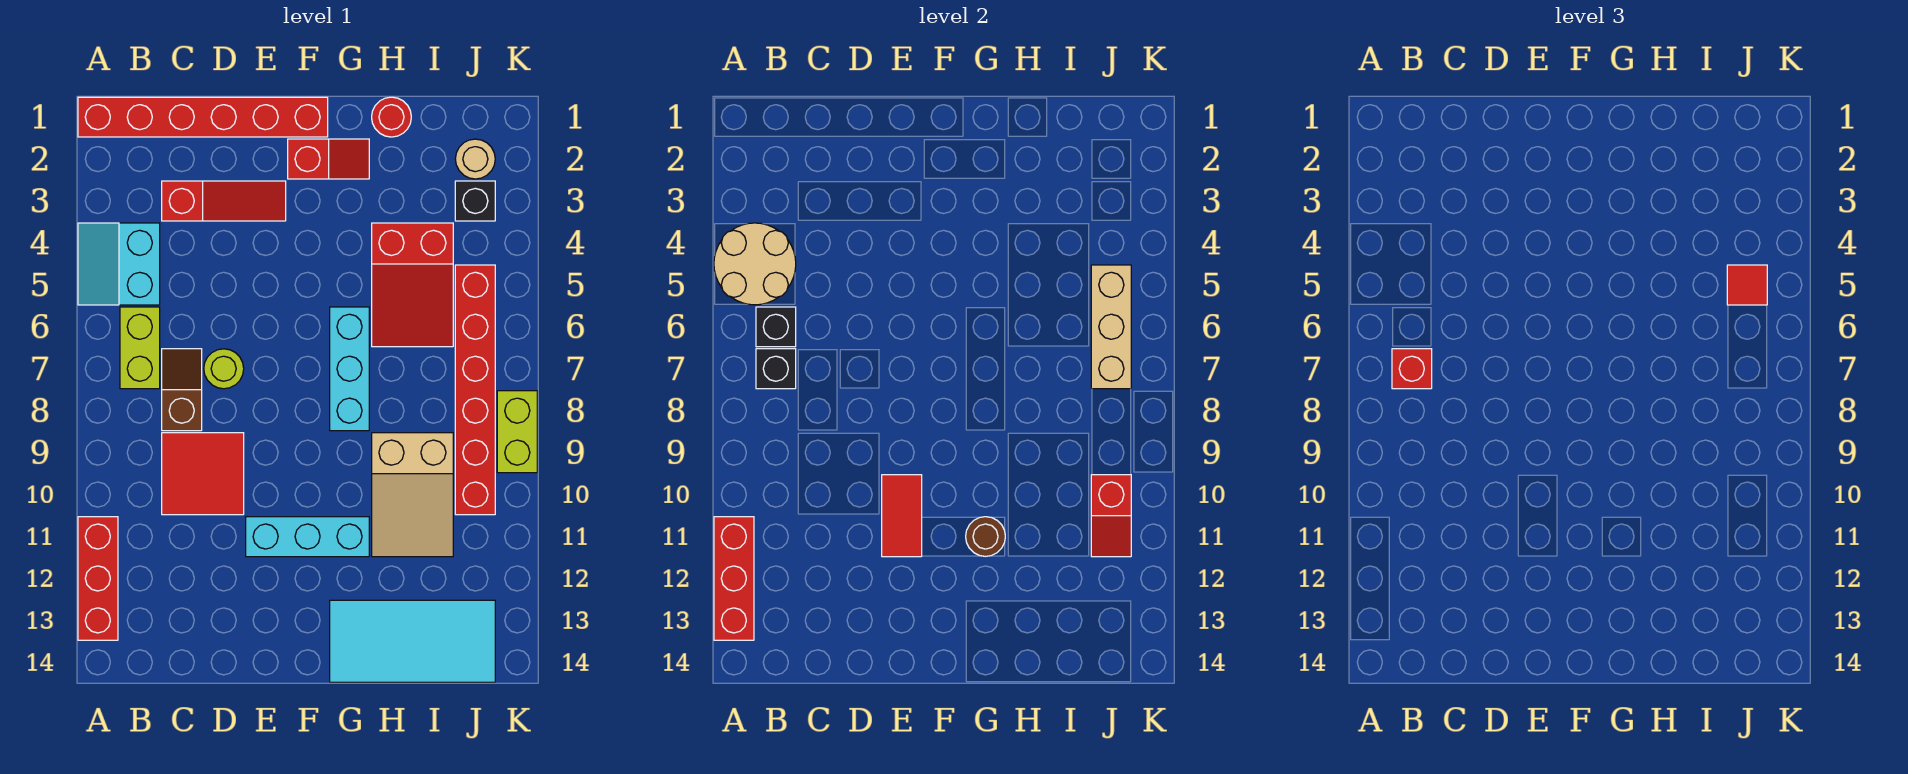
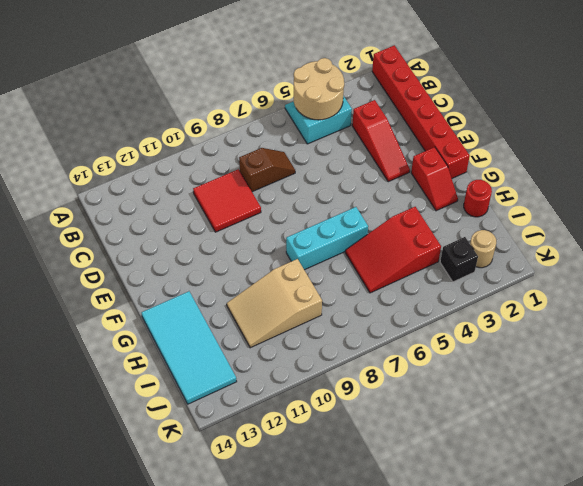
none -> red 1x3 brick [78,517,118,640]
none -> lime 1x2 brick [120,307,160,389]
none -> lime 1x1 round brick [204,349,244,389]

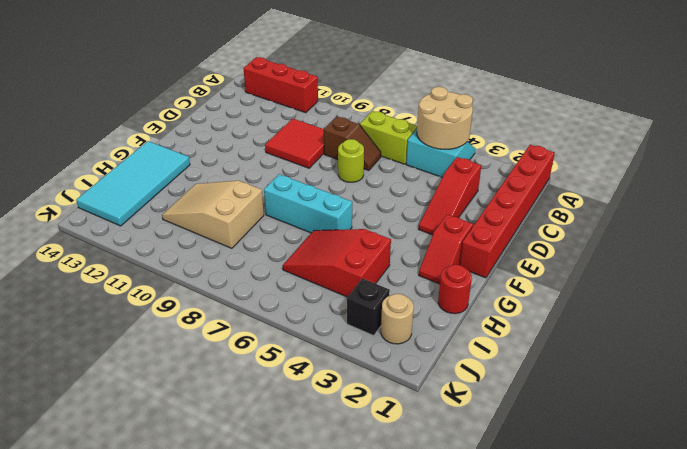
none -> cyan 1x3 brick [246,517,369,557]
none -> red 1x6 brick [455,265,495,515]
none -> lime 1x2 brick [497,391,537,473]

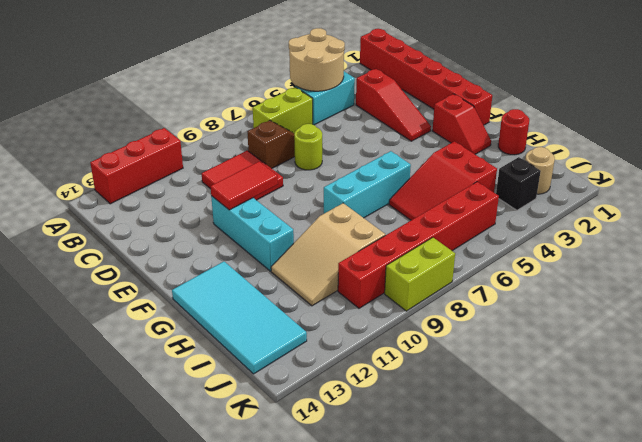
none -> red 1x3 brick [714,517,754,640]
none -> black 1x1 brick [756,307,796,347]
none -> black 1x1 brick [756,349,796,389]

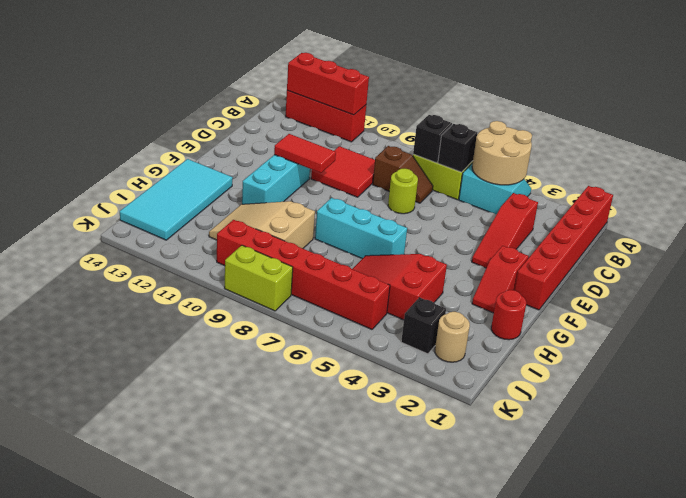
none -> brown 1x1 round brick [966,517,1005,556]
none -> tan 1x3 brick [1091,265,1131,389]
none -> red 1x2 slope [1091,475,1131,557]

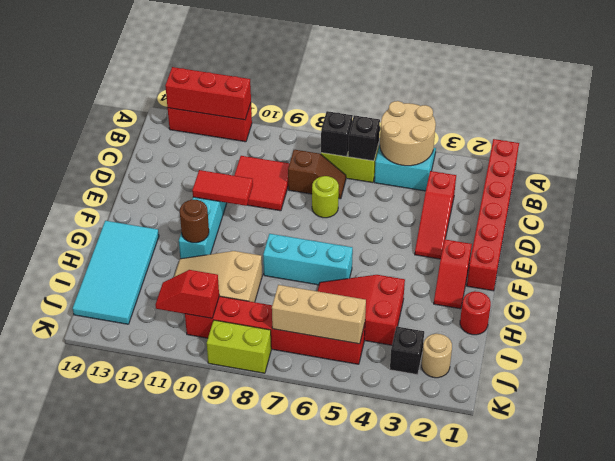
none -> red 1x1 brick [1392,349,1432,389]
none -> red 1x1 tile [1727,265,1767,305]

